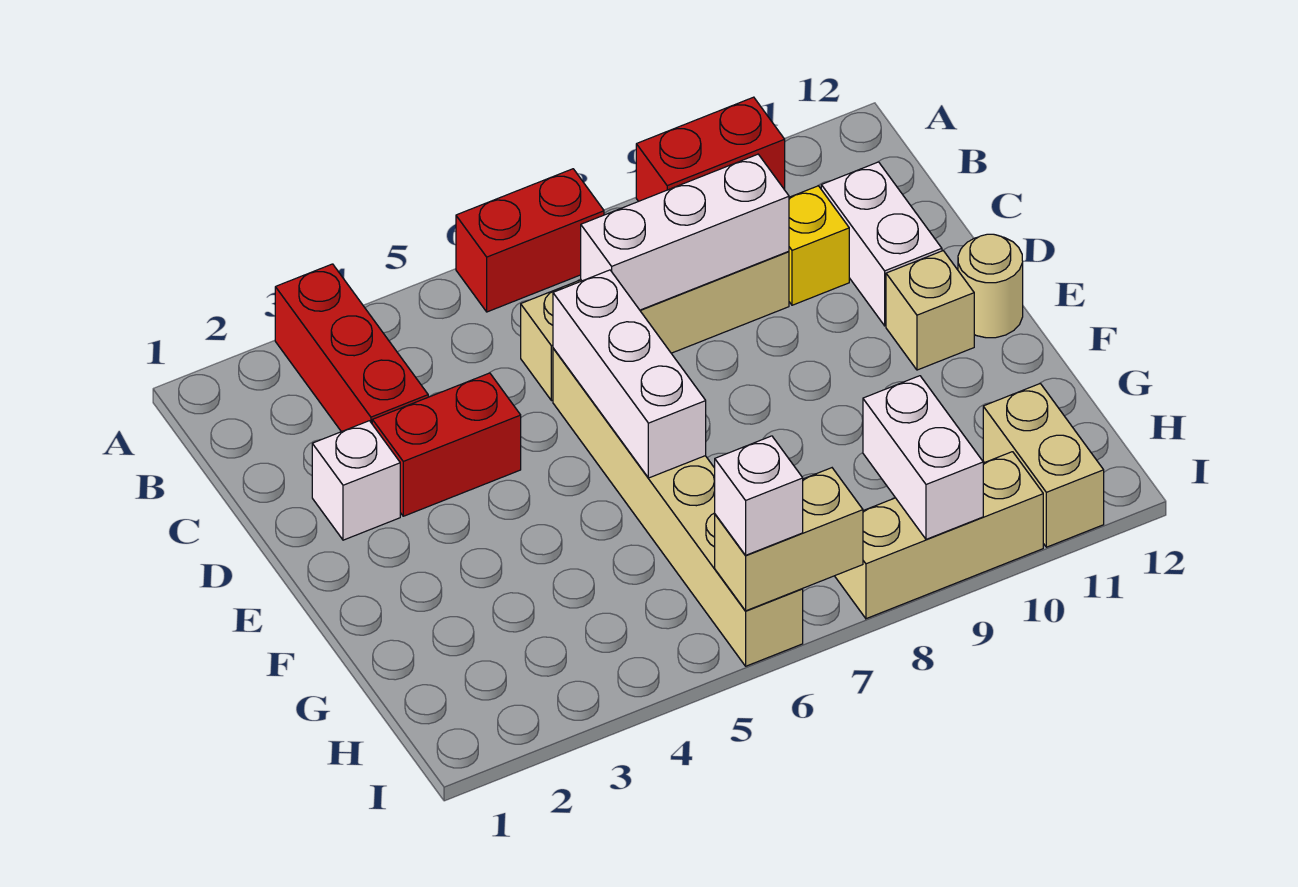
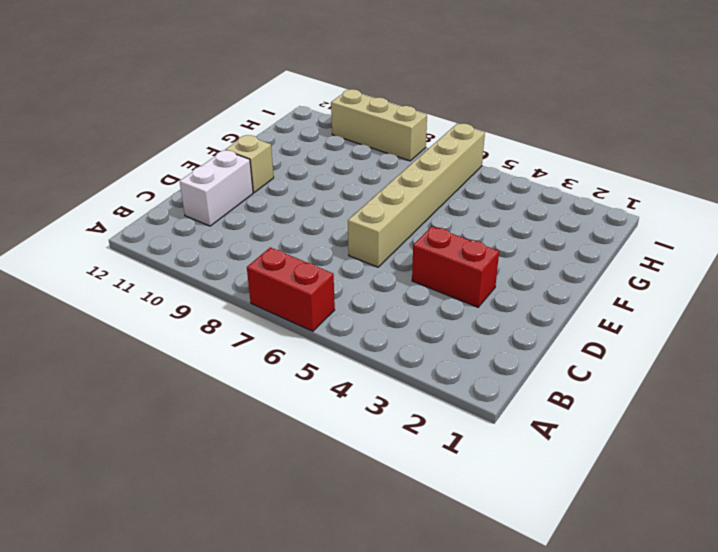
none -> red 1x3 brick [275,264,428,432]
none -> red 1x2 brick [636,97,785,201]
none -> tan 1x4 brick [521,251,789,401]

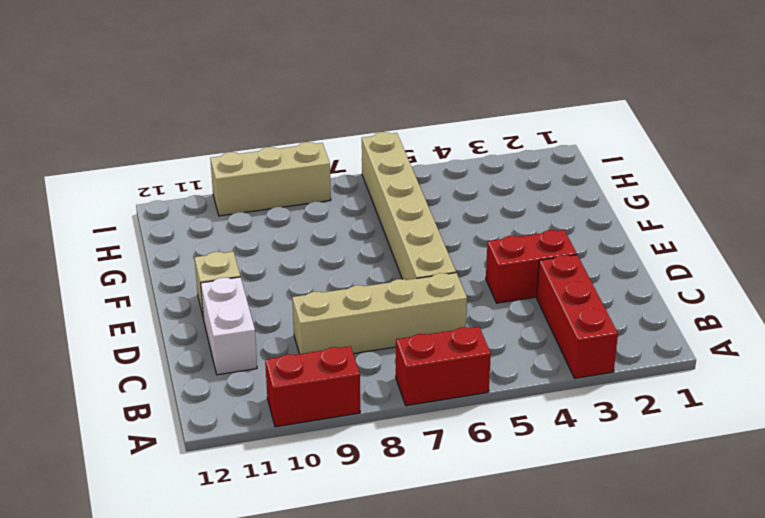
none -> yellow 1x1 brick [789,186,849,305]
none -> white 1x1 brick [312,421,400,540]
none -> tan 1x1 round brick [958,234,1023,338]

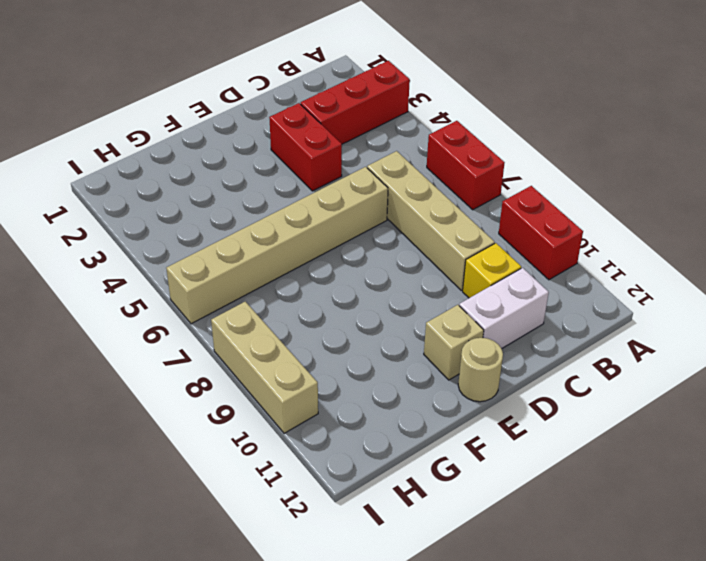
none -> white 1x1 brick [312,421,400,540]
none -> tan 1x2 brick [983,384,1104,547]
none -> white 1x3 brick [581,154,789,310]

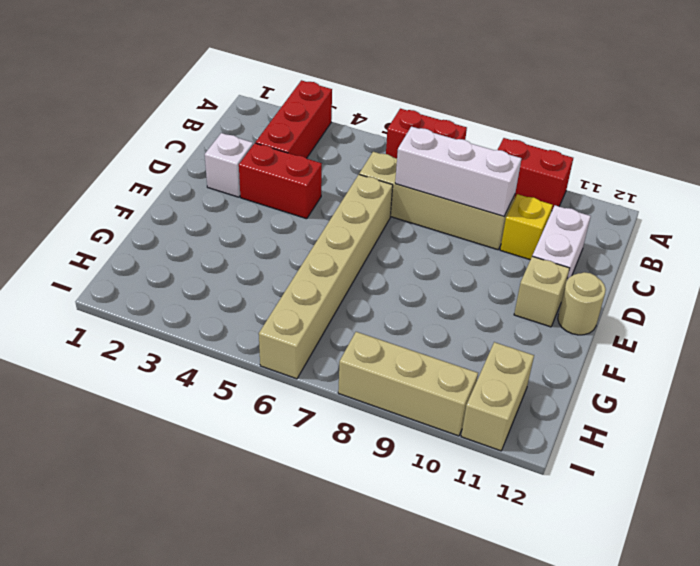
none -> white 1x3 brick [553,270,706,478]
none -> white 1x2 brick [863,376,983,539]
none -> tan 1x2 brick [715,468,863,611]

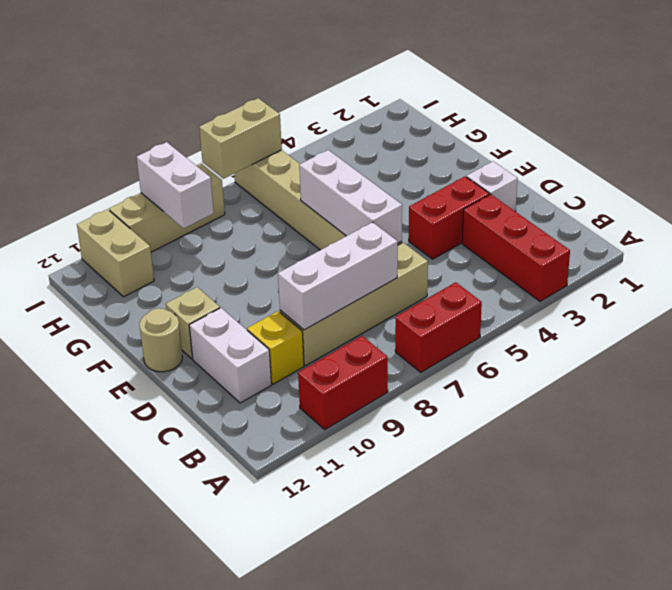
none -> white 1x1 brick [715,436,803,555]

